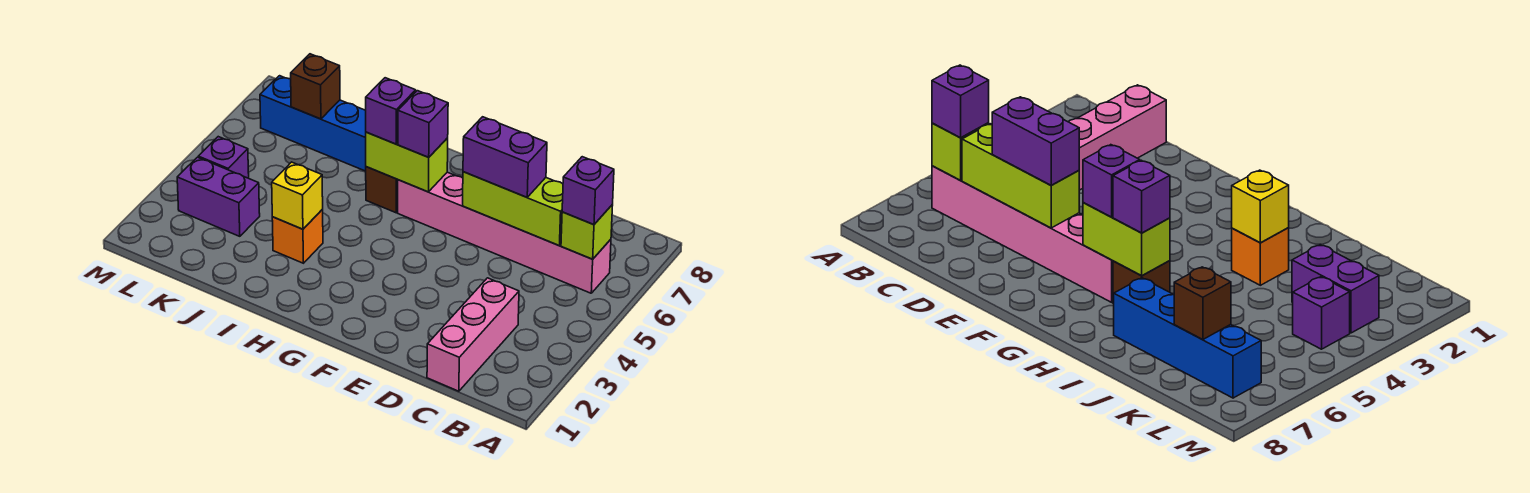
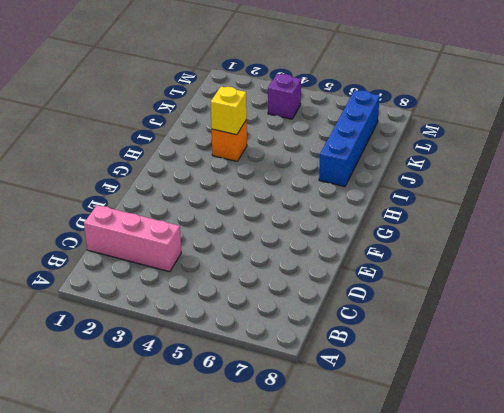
none -> pink 1x6 brick [398,172,611,293]
none -> brown 1x1 brick [366,167,398,213]
none -> purple 1x2 brick [177,157,260,236]

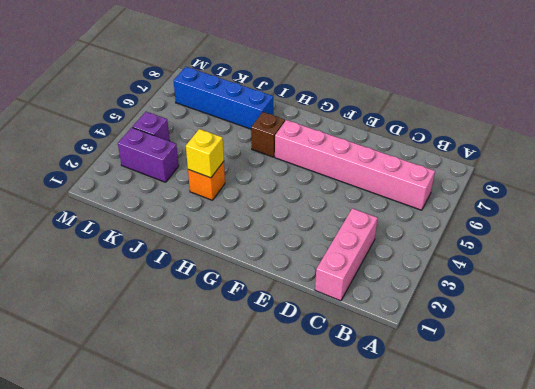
none -> lime 1x1 brick [561,205,613,259]
none -> lime 1x3 brick [463,172,563,245]
none -> lime 1x2 brick [366,132,448,192]

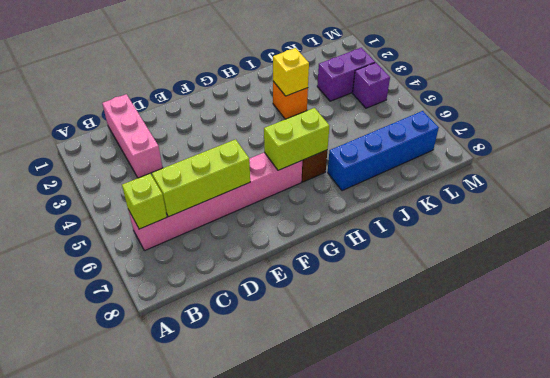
none -> brown 1x1 brick [291,54,340,119]
none -> purple 1x1 brick [562,157,614,225]
none -> purple 1x2 brick [463,117,547,197]

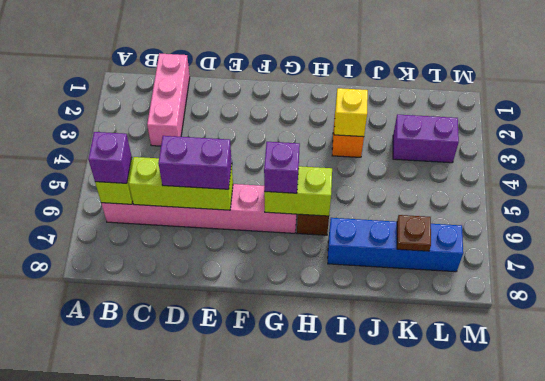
brown 1x1 plate [397,215,431,251] -> brown 1x1 brick [291,54,340,119]
none -> purple 1x1 brick [198,137,249,178]
none -> purple 1x1 brick [366,78,416,144]

